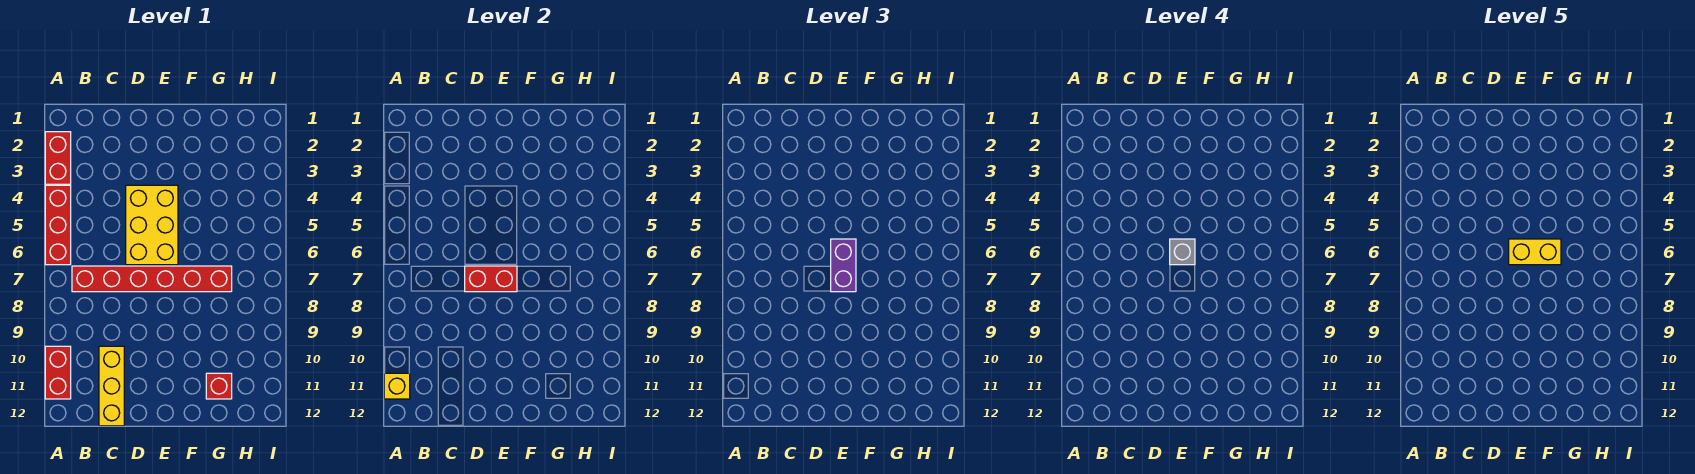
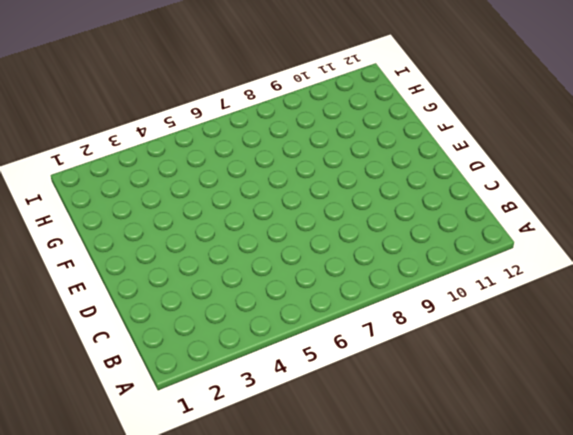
none -> red 1x2 brick [45,132,71,184]
none -> red 1x3 brick [45,185,71,265]
none -> red 1x2 brick [45,346,71,399]

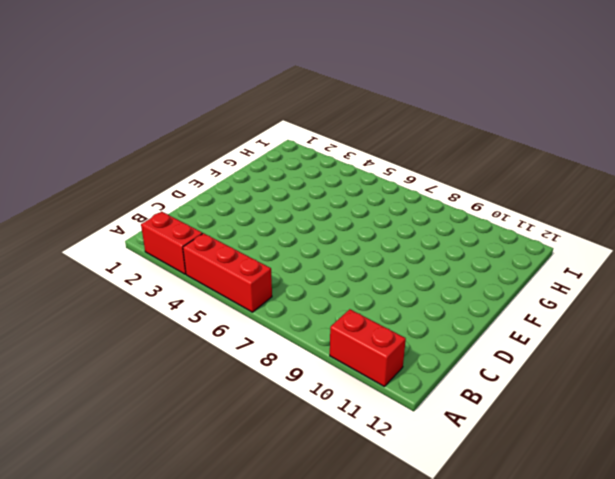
none -> red 1x6 brick [72,266,232,292]
none -> yellow 1x3 brick [99,346,124,426]
none -> yellow 2x3 brick [126,185,178,265]

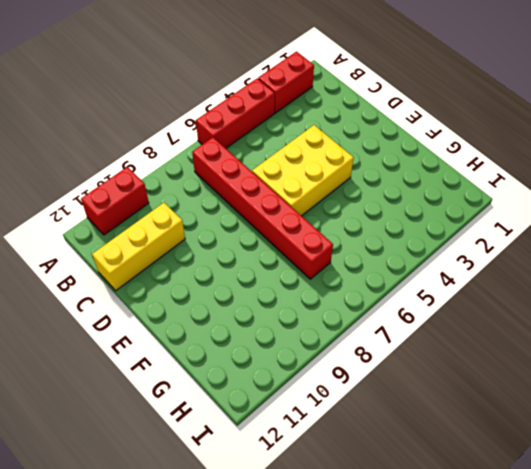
none -> red 1x1 brick [206,373,232,399]
none -> yellow 1x1 brick [384,373,410,399]
none -> red 1x2 brick [465,266,517,292]

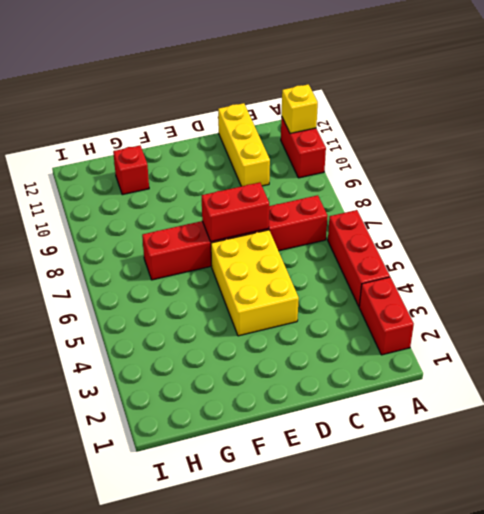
none -> purple 1x2 brick [831,239,856,292]
none -> grey 1x1 brick [1170,239,1195,265]
none -> yellow 1x2 brick [1509,239,1561,265]

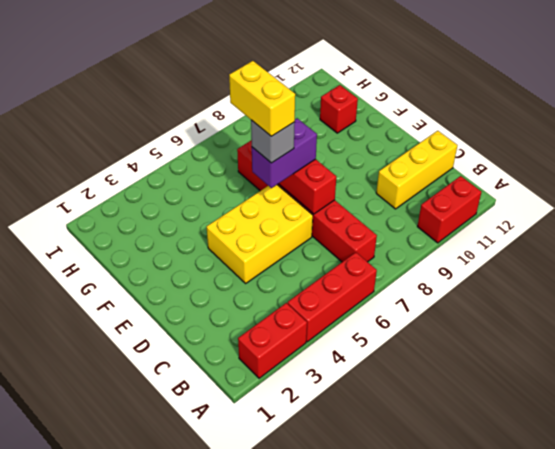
none -> yellow 1x1 brick [384,373,410,399]

